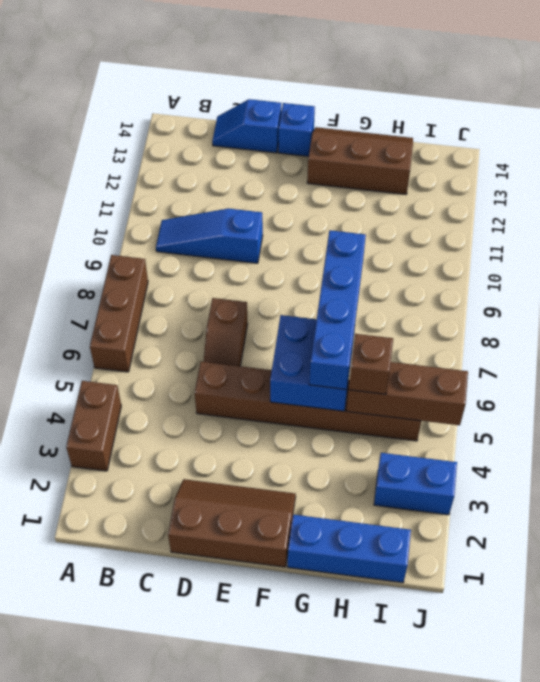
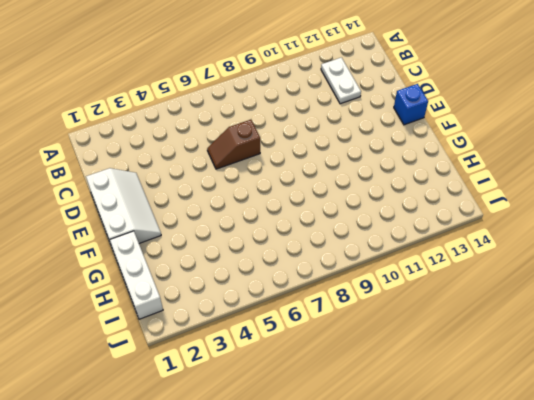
white 1x2 plate [321,57,361,104] -> none
white 2x3 slope [86,168,161,246] -> brown 2x3 slope [168,479,296,567]
white 1x3 brick [110,231,163,319] -> blue 1x3 brick [288,515,411,583]
none -> brown 1x2 brick [66,381,121,471]
none -> brown 1x3 brick [90,255,148,372]
none -> blue 1x3 slope [156,209,263,263]

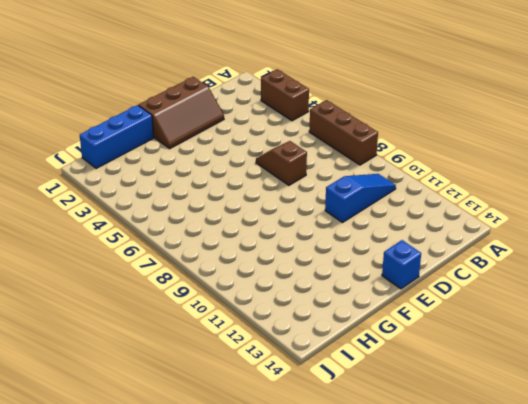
none -> blue 1x2 slope [212,99,281,153]
none -> brown 1x6 brick [195,362,421,441]
none -> brown 2x3 slope [307,127,413,194]

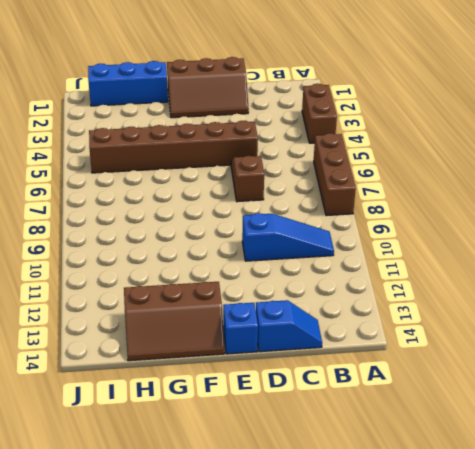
none -> blue 1x2 brick [374,453,457,515]
none -> blue 2x2 brick [270,315,354,411]
none -> brown 1x3 brick [347,362,468,425]

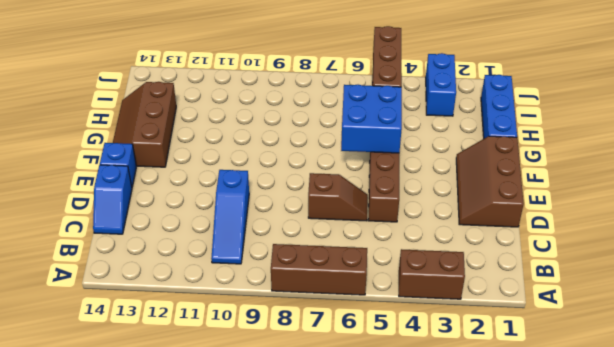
none -> blue 1x4 brick [309,230,366,389]
none -> brown 1x1 brick [349,334,393,394]

